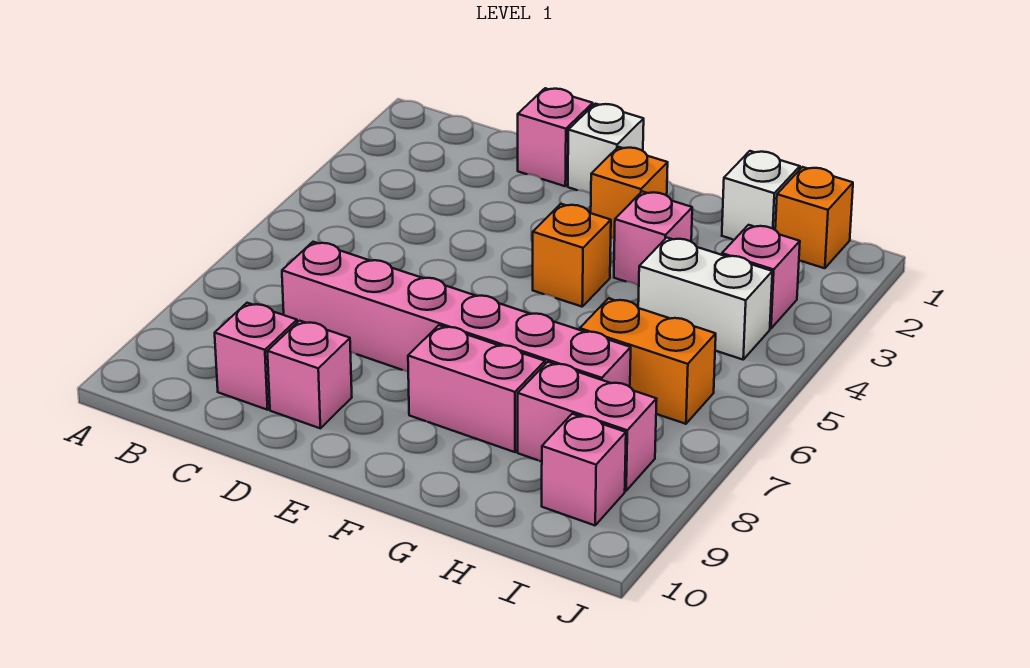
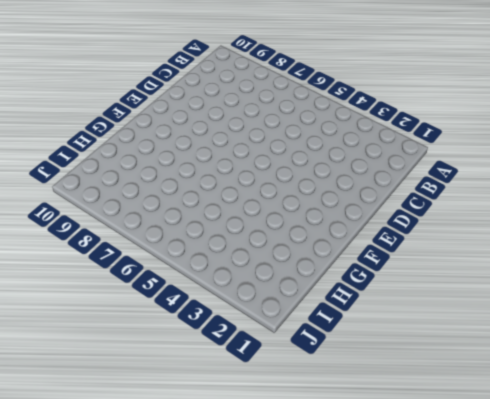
none -> pink 1x6 brick [282,242,631,387]
none -> pink 1x1 brick [215,303,297,410]
none -> pink 1x1 brick [518,88,593,186]

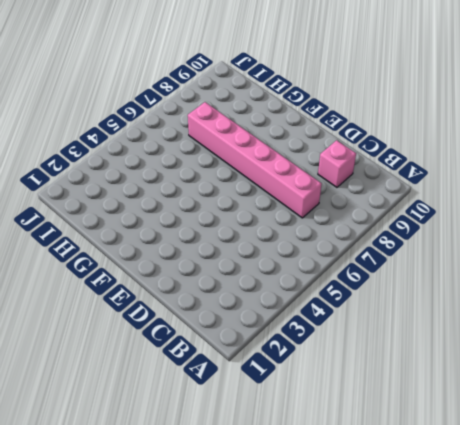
none -> pink 1x1 brick [518,88,593,186]
none -> pink 1x1 brick [267,321,352,428]
none -> white 1x1 brick [568,104,644,194]

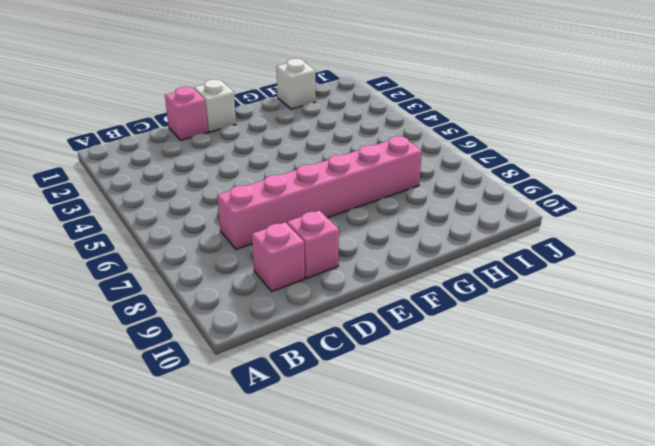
none -> orange 1x1 brick [591,147,668,239]
none -> orange 1x1 brick [533,204,611,307]
none -> pink 1x2 brick [408,325,545,452]

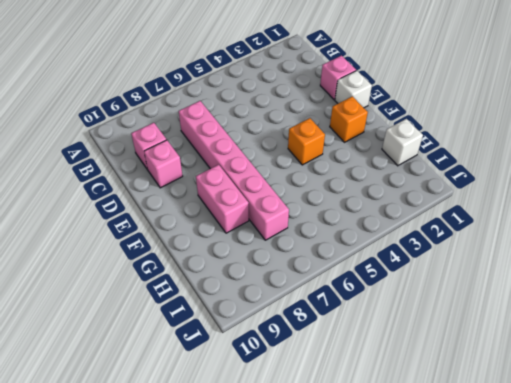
none -> pink 1x1 brick [614,191,692,286]
none -> white 1x2 brick [638,238,772,360]
none -> orange 1x2 brick [580,298,716,424]

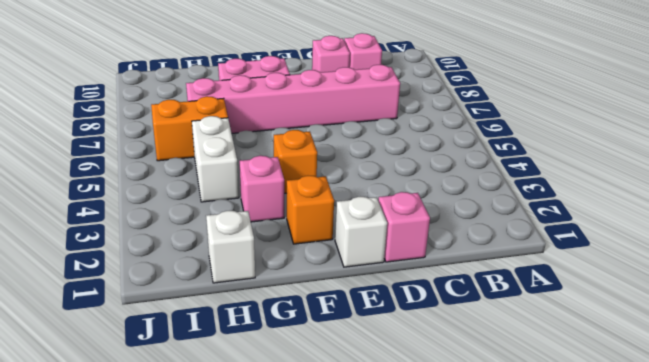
white 1x2 brick [192,116,239,202] -> white 1x2 brick turned to [638,238,772,360]
none -> pink 1x2 brick [518,362,657,491]
none -> orange 1x1 brick [775,167,853,268]
none -> pink 1x1 brick [722,225,800,329]

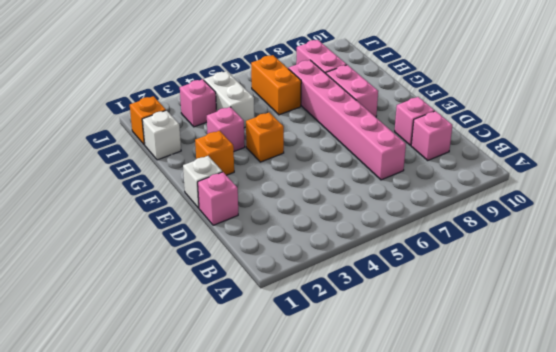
none -> pink 1x1 brick [542,414,626,525]

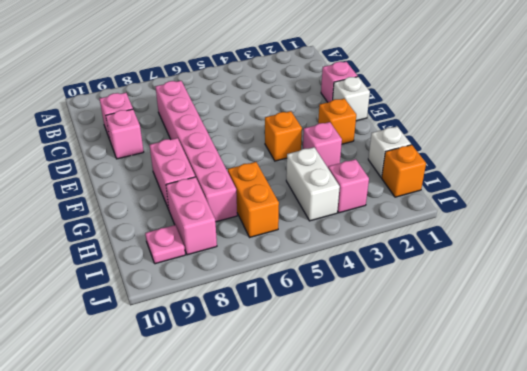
pink 1x1 plate [145,225,185,264] -> pink 1x1 brick [542,414,626,525]

